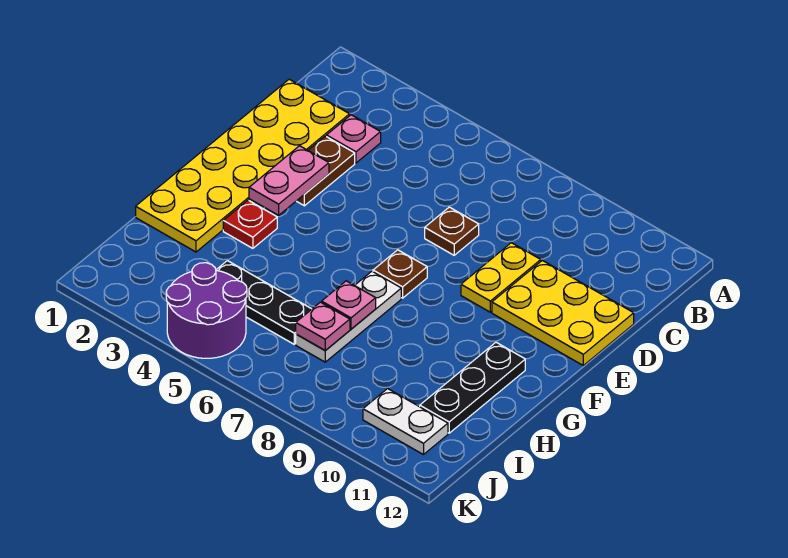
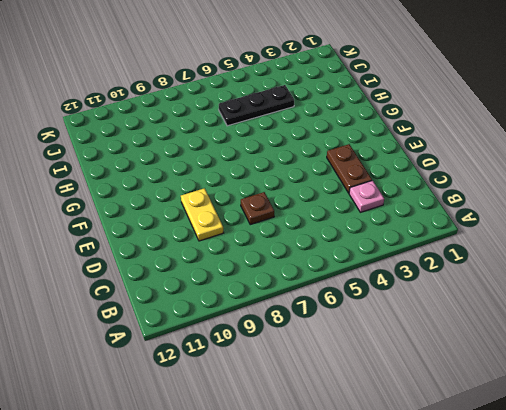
none -> yellow 2x6 plate [136,79,350,252]
none -> yellow 2x3 plate [492,260,634,365]
none -> brown 1x1 plate [373,250,427,298]

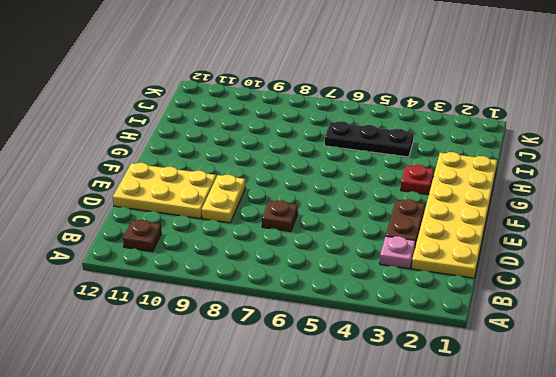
brown 1x1 plate [123,220,161,252] -> brown 1x1 plate moved to [373,250,427,298]
none -> white 1x3 plate [296,271,401,362]
none -> black 1x3 plate [420,342,525,433]
none -> purple 2x2 round brick [166,263,247,358]

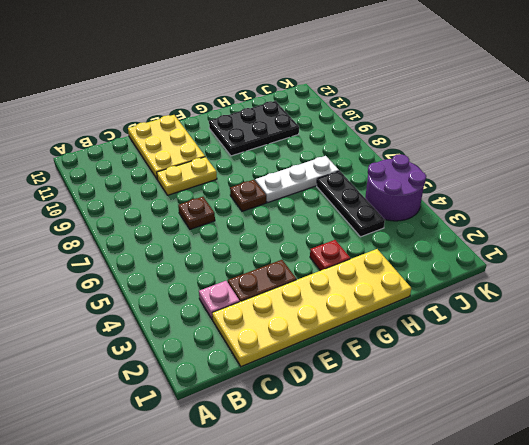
black 2x3 plate [209,101,299,156] -> black 1x3 plate [420,342,525,433]
none -> white 1x2 plate [363,389,448,455]
none -> pink 1x2 plate [249,146,329,215]
none -> pink 1x1 plate [322,281,376,329]

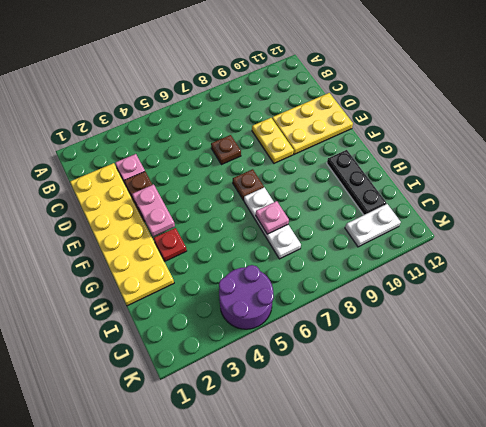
none -> black 1x3 plate [217,261,311,344]
none -> pink 1x1 plate [296,302,350,351]

